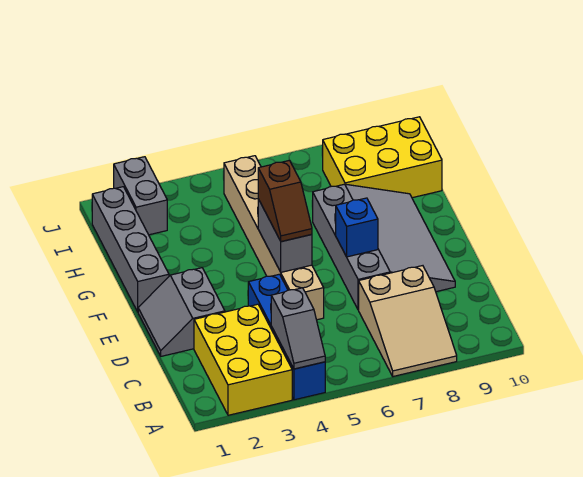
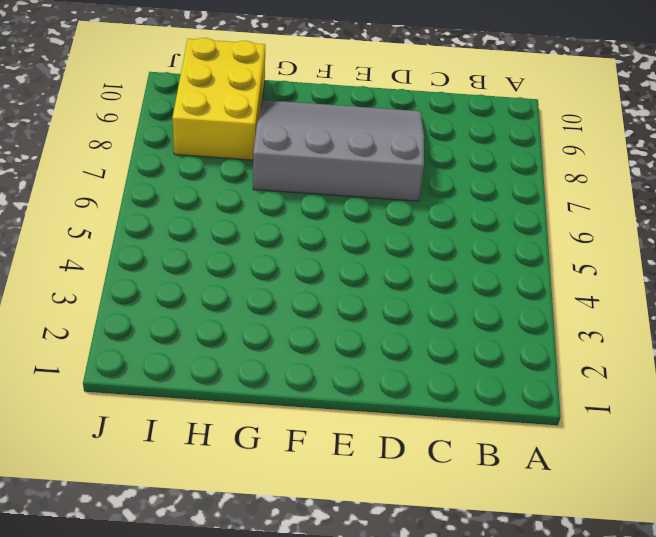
none -> yellow 2x3 brick [194,304,292,415]
none -> blue 1x4 brick [248,274,325,400]
none -> tan 2x3 slope [359,266,457,376]

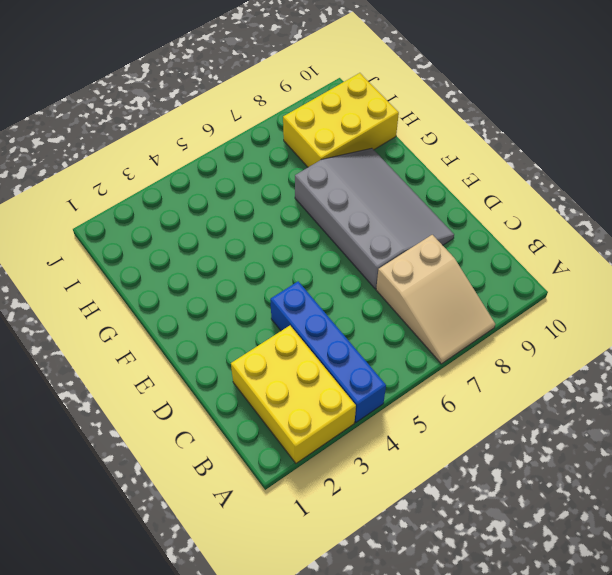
none -> grey 2x2 slope [138,268,225,356]
none -> tan 1x6 brick [224,156,324,320]
none -> grey 1x4 brick [92,187,169,312]

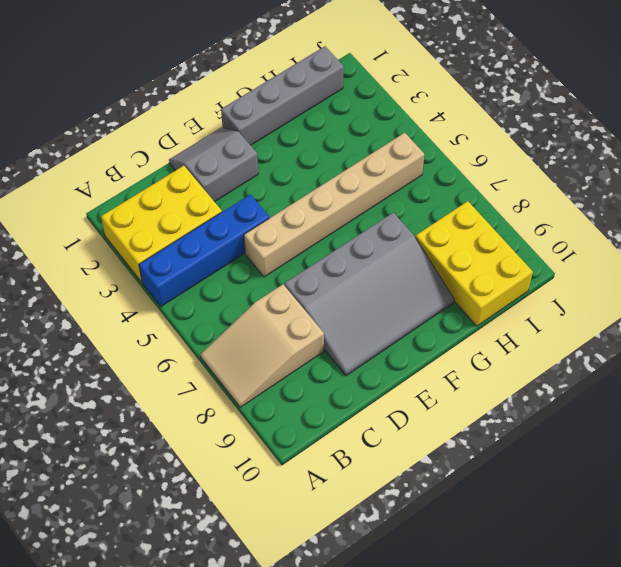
none -> grey 1x2 brick [114,157,167,235]
none -> grey 1x2 slope [271,288,325,369]
none -> grey 1x2 brick [258,199,312,272]

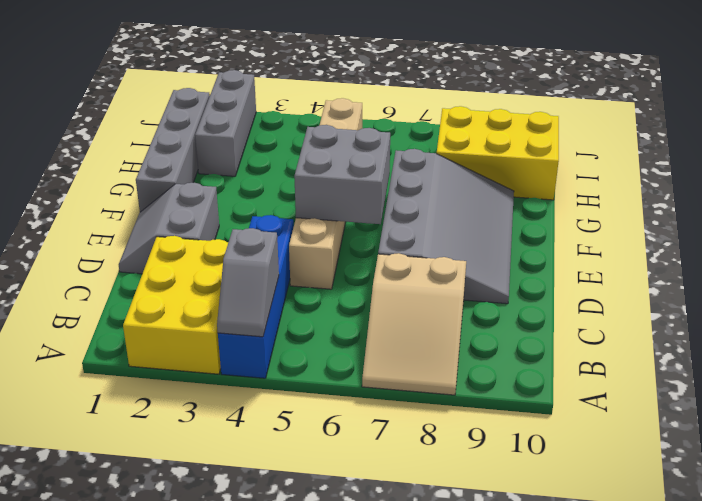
grey 2x2 brick [294,125,390,224] -> grey 1x2 brick [258,199,312,272]
grey 1x3 brick [195,70,256,176] -> grey 1x2 brick [114,157,167,235]
none -> blue 1x1 brick [336,198,378,257]
none -> brown 1x2 slope [258,160,312,242]

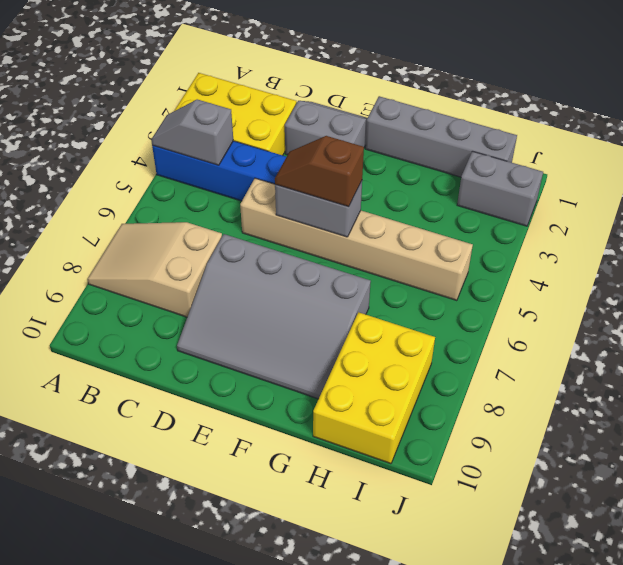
none -> blue 1x1 brick [336,198,378,257]

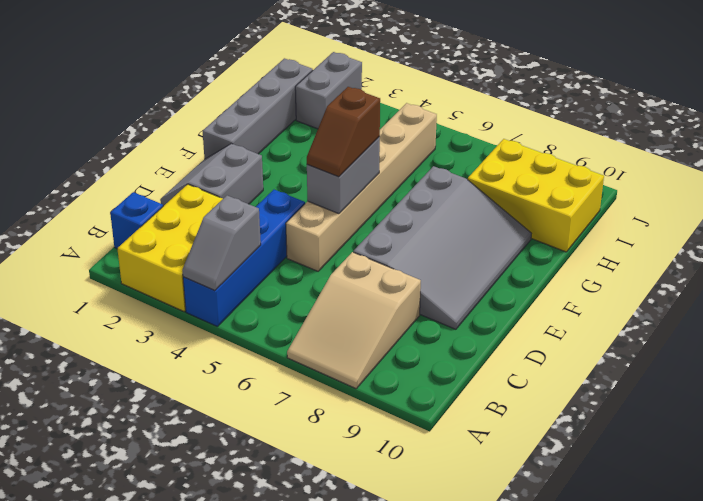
blue 1x1 brick [110,192,163,249] -> blue 1x1 brick moved to [336,198,378,257]

